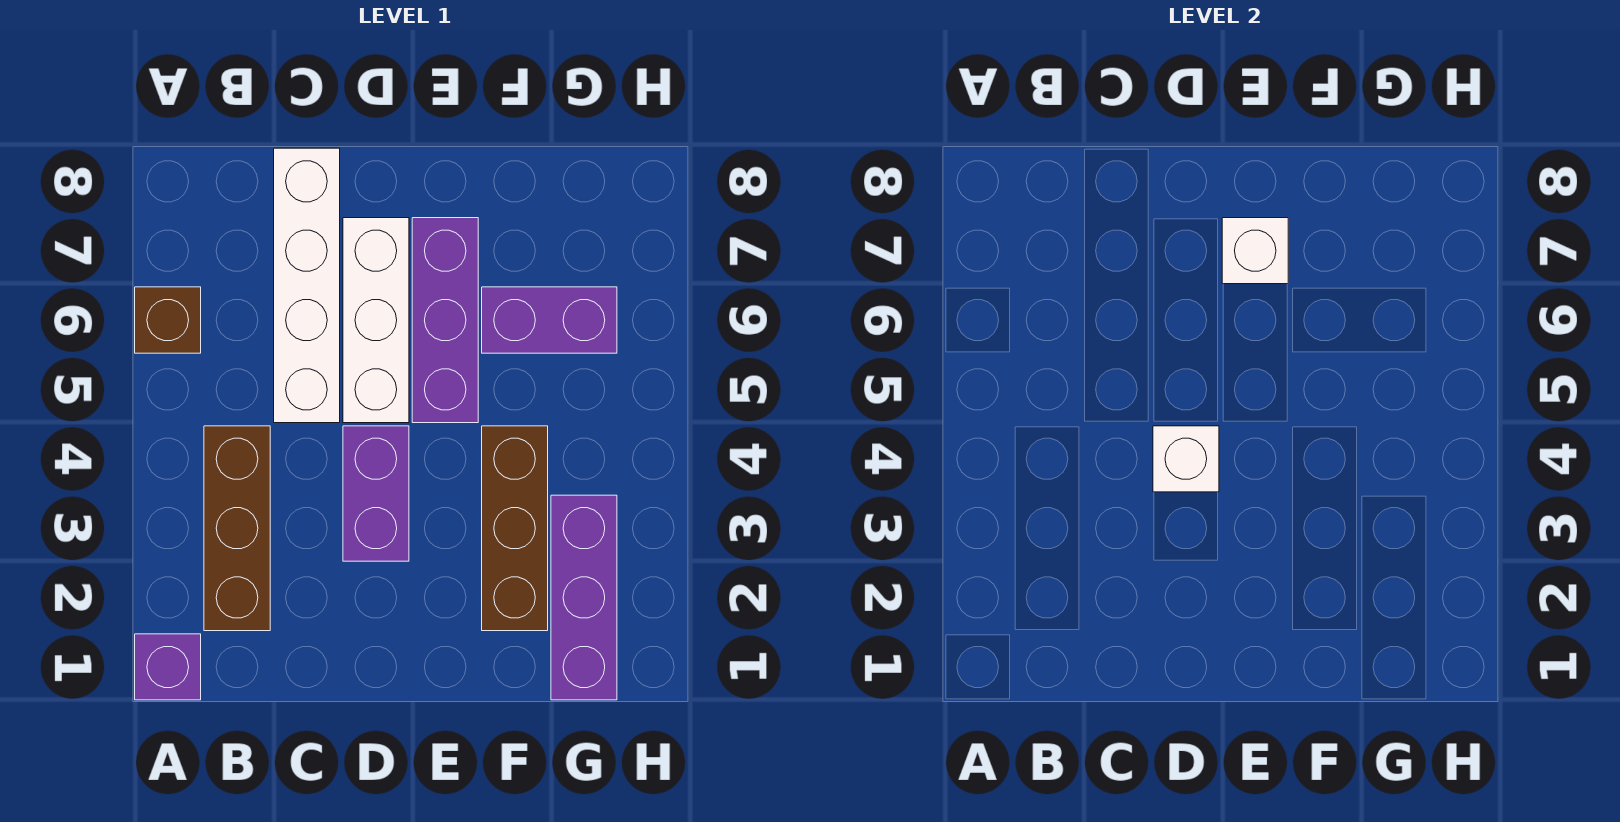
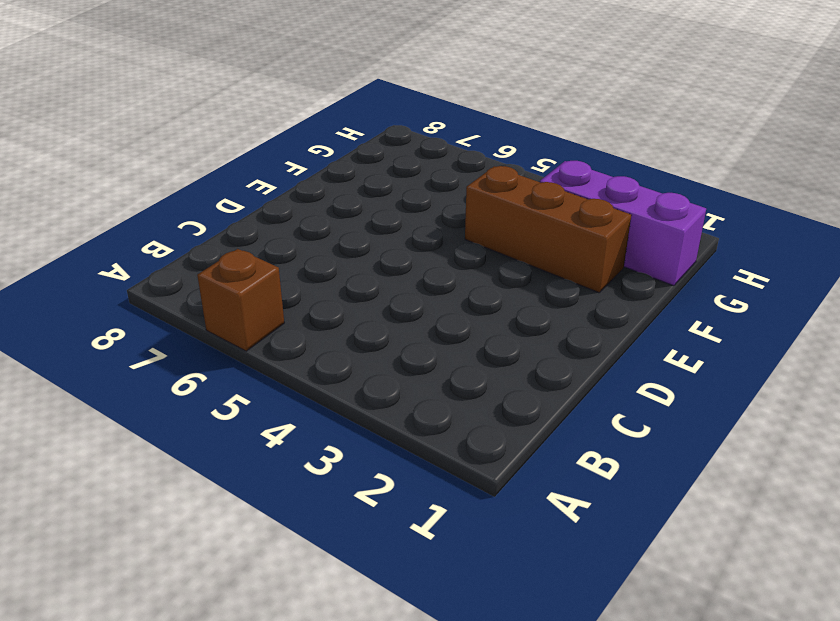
none -> purple 1x1 brick [135,634,201,700]
none -> brown 1x3 brick [204,426,270,631]
none -> white 1x4 brick [274,148,340,423]

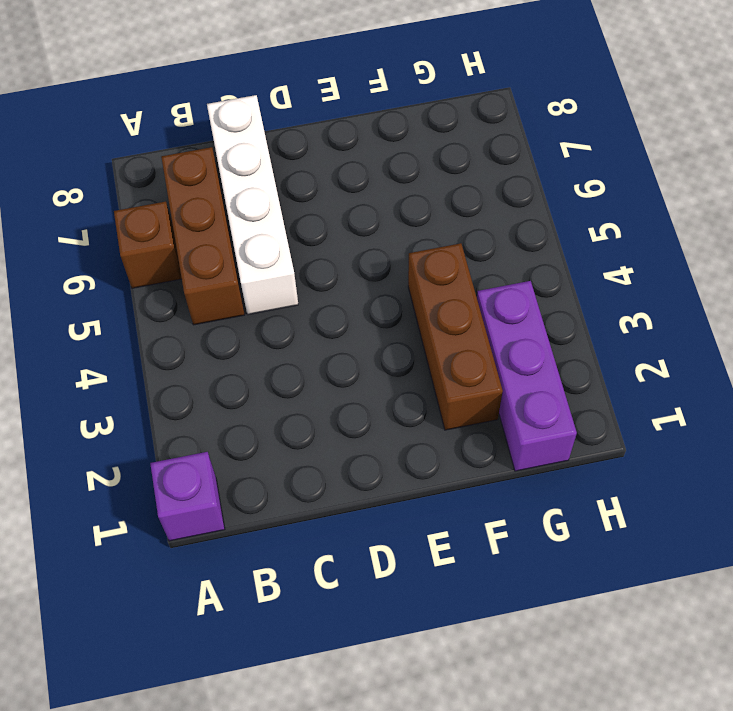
brown 1x3 brick [161,147,245,325] -> brown 1x3 brick moved to [204,426,270,631]
none -> purple 1x2 brick [343,426,409,561]
none -> white 1x3 brick [343,218,409,423]
none -> purple 1x3 brick [412,218,478,423]

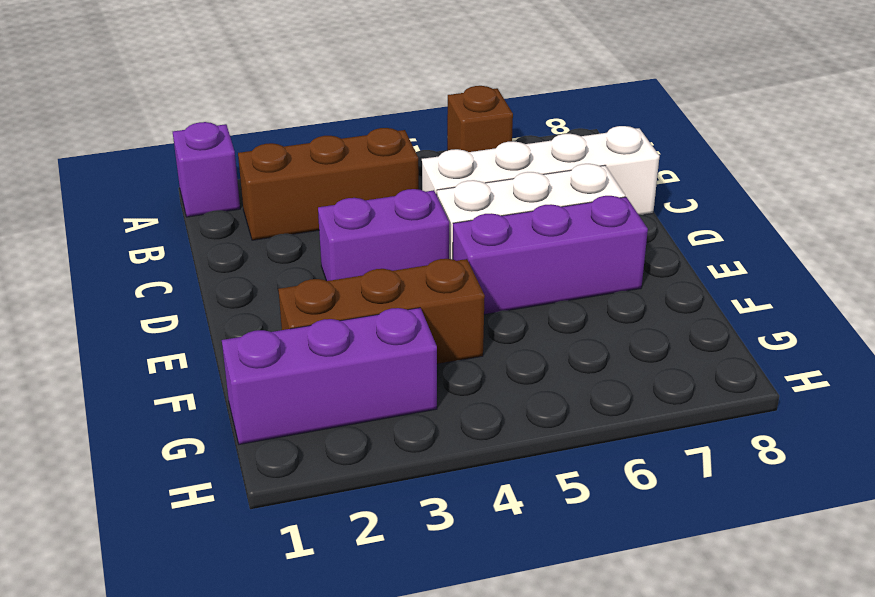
none -> purple 1x2 brick [482,287,617,353]
none -> white 1x1 brick [1153,426,1219,492]
none -> white 1x1 brick [1222,218,1288,284]

